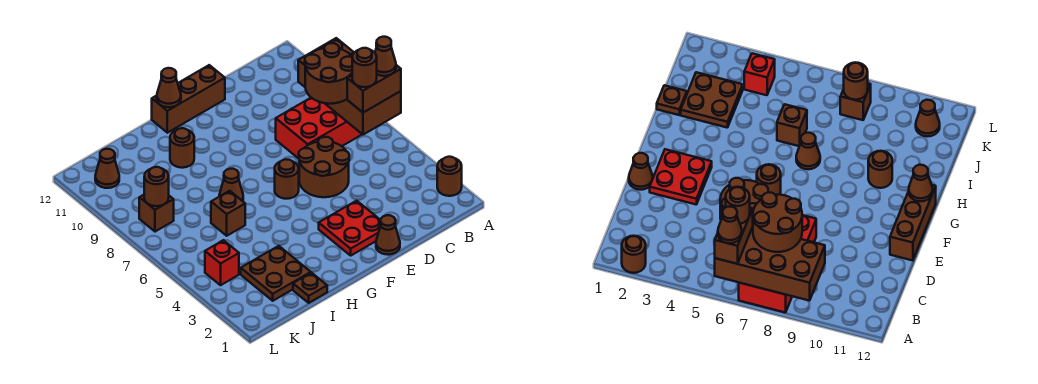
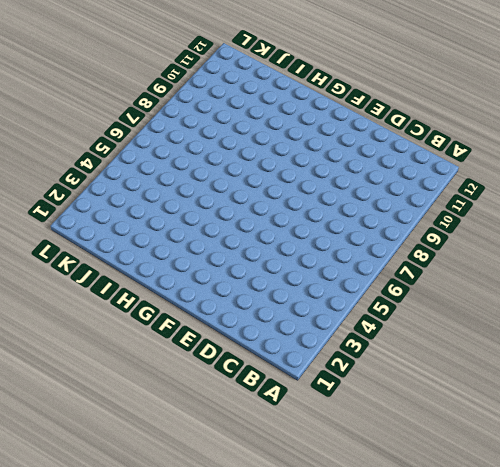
none -> brown 1x1 round brick [437,157,462,196]
none -> red 2x4 brick [276,98,362,159]
none -> brown 2x2 round brick [299,137,349,197]

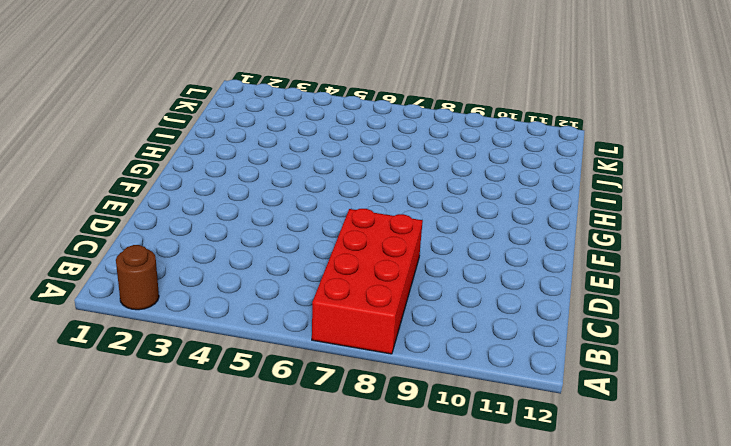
none -> brown 2x2 round brick [299,137,349,197]
none -> brown 1x1 cone [376,215,400,255]
none -> red 2x2 plate [319,201,381,255]

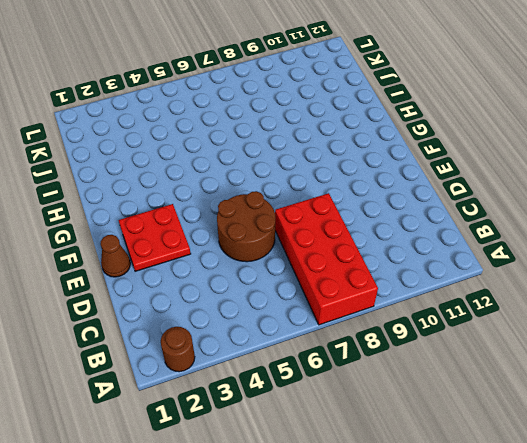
none -> brown 1x3 brick [152,65,225,133]
none -> brown 1x1 round brick [275,159,299,199]
none -> brown 1x1 cone [219,169,243,201]

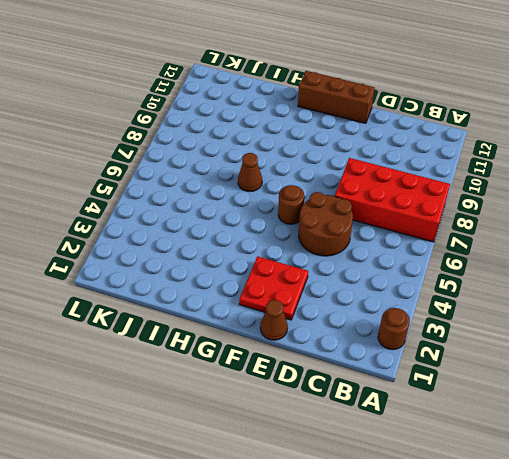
none -> brown 1x1 round brick [170,128,194,168]
none -> brown 1x1 plate [293,273,327,303]
none -> brown 2x2 plate [241,246,311,301]

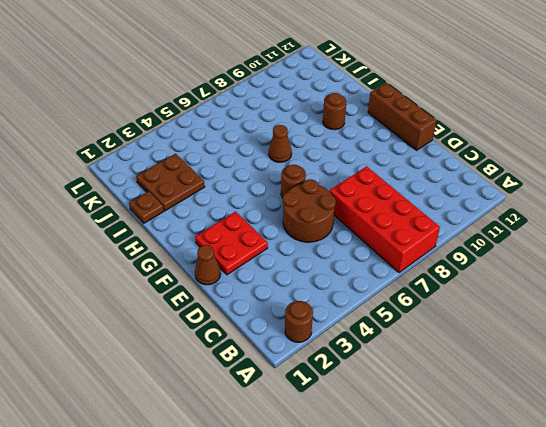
none -> brown 1x1 brick [211,191,245,236]
none -> red 1x1 brick [205,240,239,285]
none -> brown 1x1 brick [139,195,174,232]

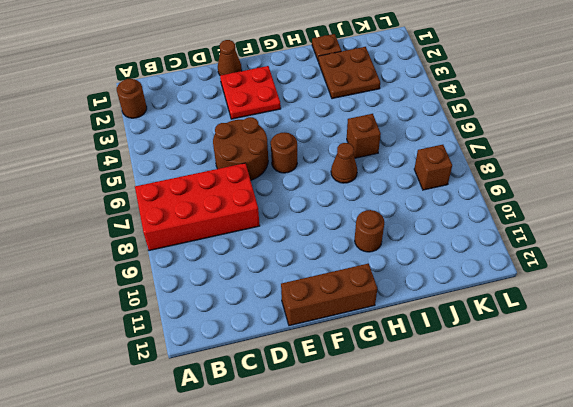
none -> red 1x1 brick [205,240,239,285]
none -> brown 1x1 cone [95,149,119,188]
none -> brown 2x4 brick [298,38,401,135]

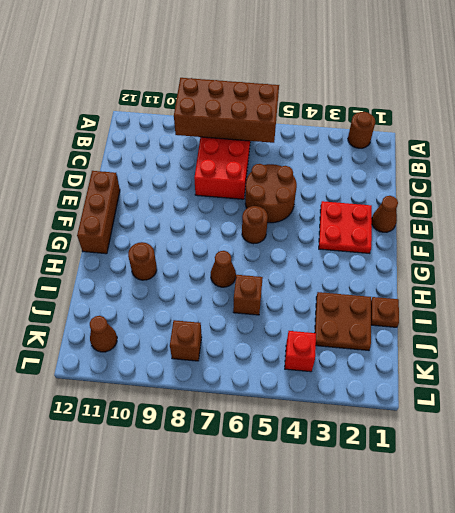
none -> brown 1x1 cone [157,68,181,107]
none -> brown 1x1 round brick [144,167,169,206]
none -> brown 1x2 brick [347,65,401,113]

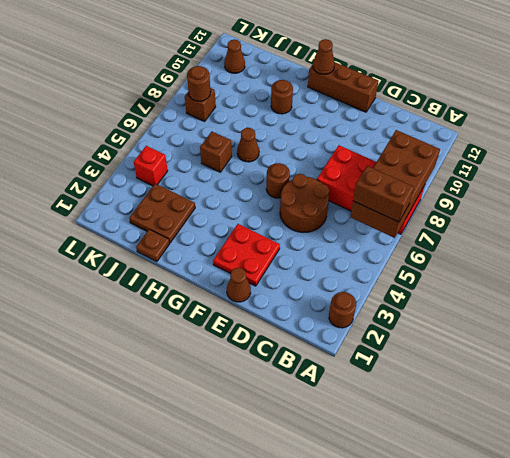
none -> brown 2x2 round brick [305,43,352,104]
none -> brown 1x1 cone [375,37,396,76]
none -> brown 1x1 round brick [352,48,377,87]

